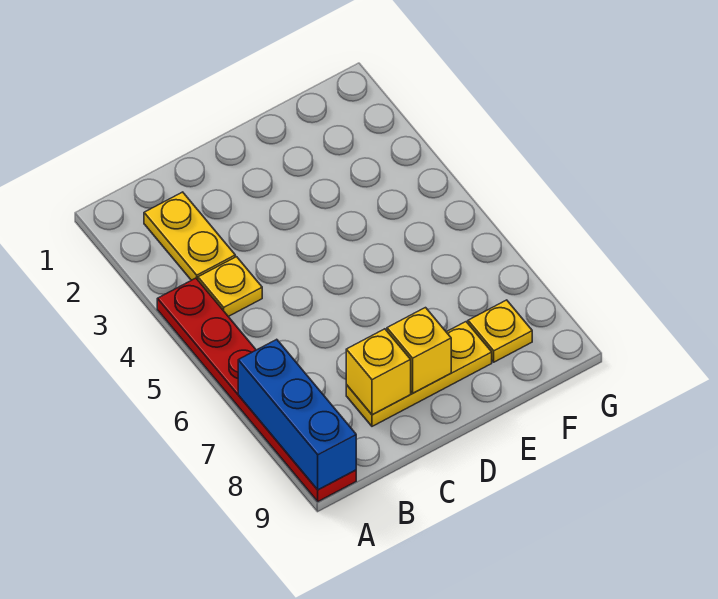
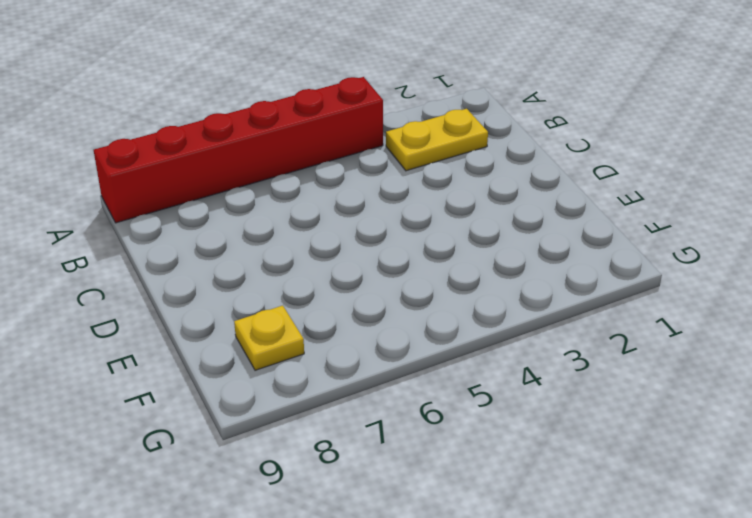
red 1x6 brick [94,77,383,223] -> red 1x6 plate [157,278,356,501]
none -> yellow 1x1 plate [198,257,262,317]
none -> yellow 1x3 plate [346,322,492,426]

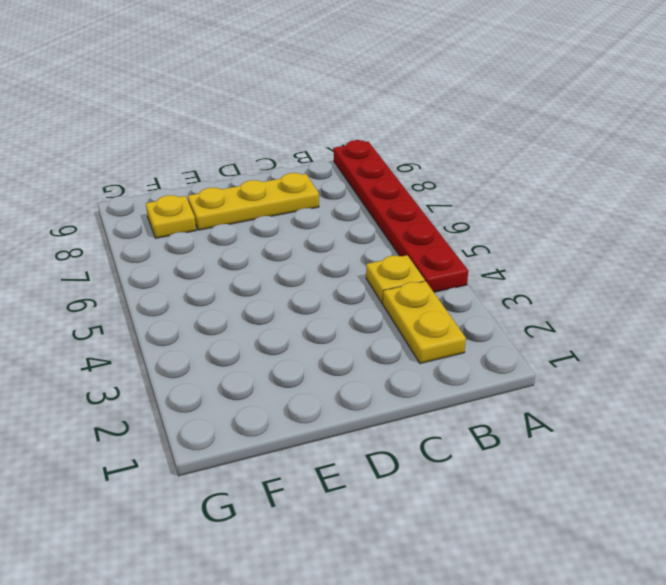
none -> blue 1x3 brick [238,339,356,490]
none -> yellow 1x1 brick [346,329,411,415]

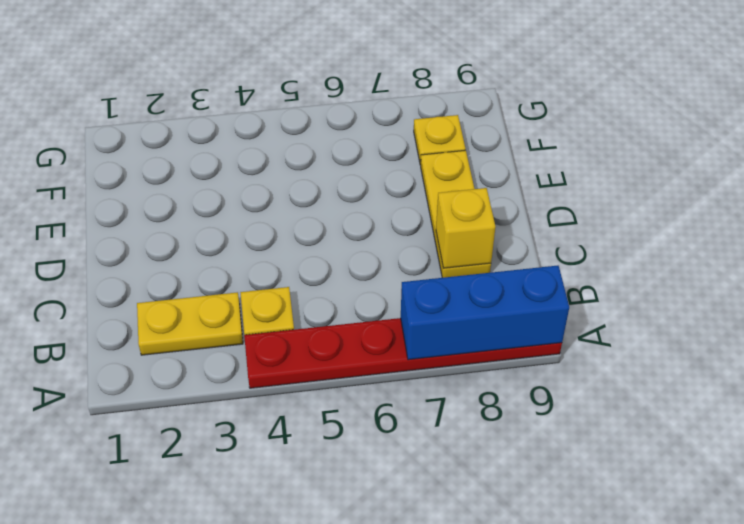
none -> yellow 1x1 brick [387,308,451,393]

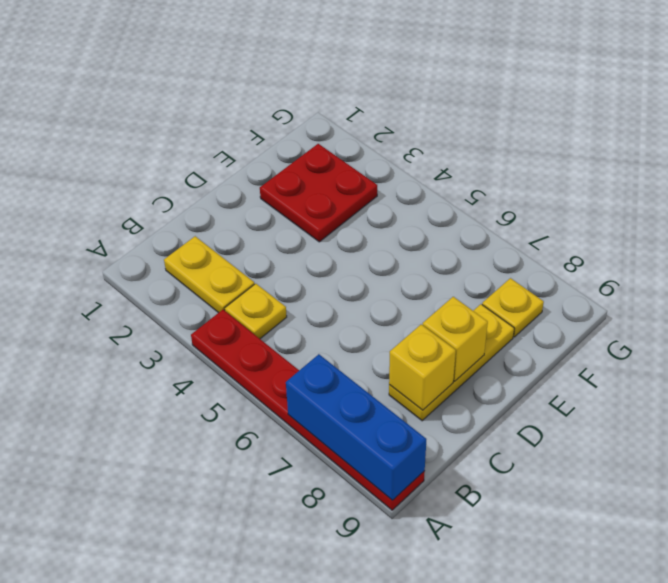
red 2x2 plate [260,144,377,242] -> none

